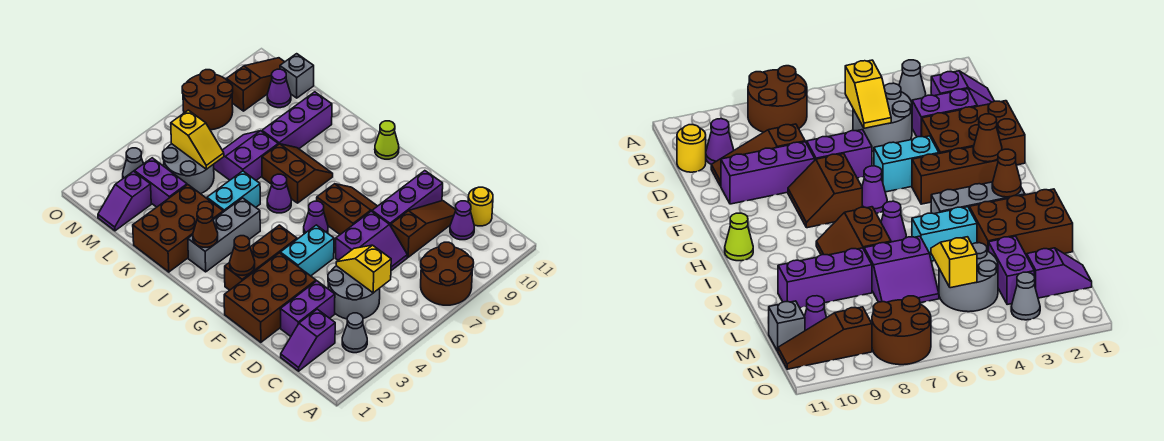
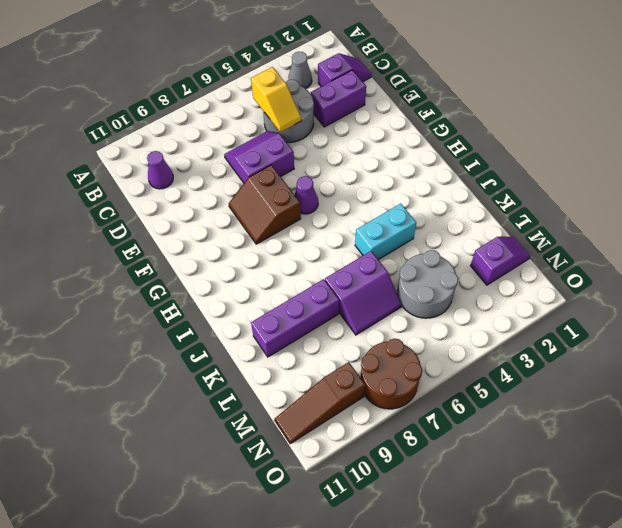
none -> brown 2x2 round brick [421,242,474,305]
none -> yellow 1x1 round brick [468,187,493,226]
none -> brown 1x3 slope [391,201,456,257]
none -> brown 2x3 brick [224,253,316,342]

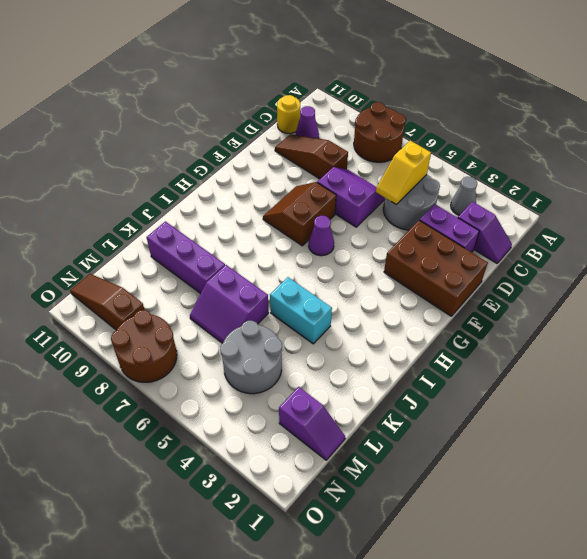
none -> purple 1x3 brick [372,171,443,226]
none -> cyan 1x2 brick [280,225,334,276]
none -> brown 1x3 brick [225,225,297,290]
none -> lime 1x1 cone [375,121,399,159]

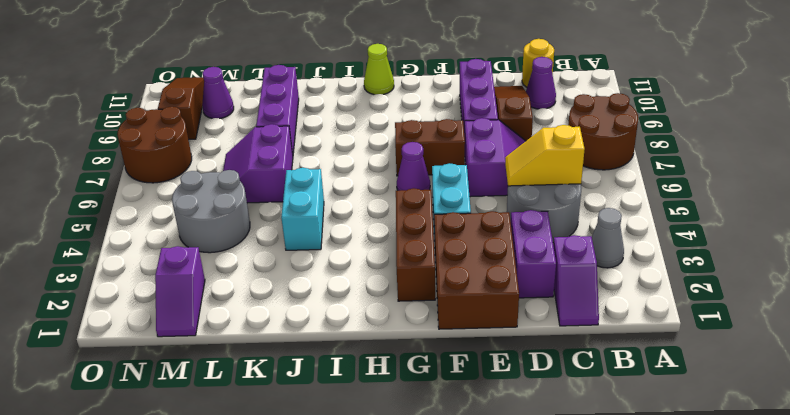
none -> grey 1x3 brick [188,198,260,272]
none -> purple 1x1 cone [267,174,291,213]
none -> brown 2x2 slope [262,144,333,203]
none -> brown 2x3 brick [133,185,223,272]

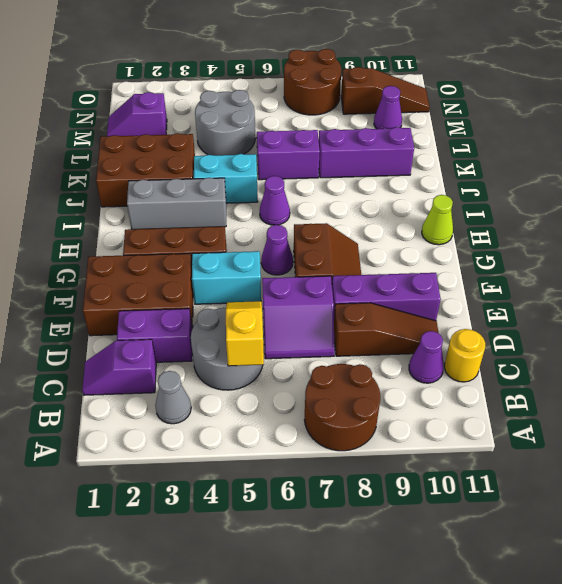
none -> brown 2x2 slope [262,144,333,203]
none -> purple 1x2 brick [134,158,187,207]
none -> grey 1x1 brick [280,54,314,98]
none -> grey 1x1 cone [123,148,143,178]

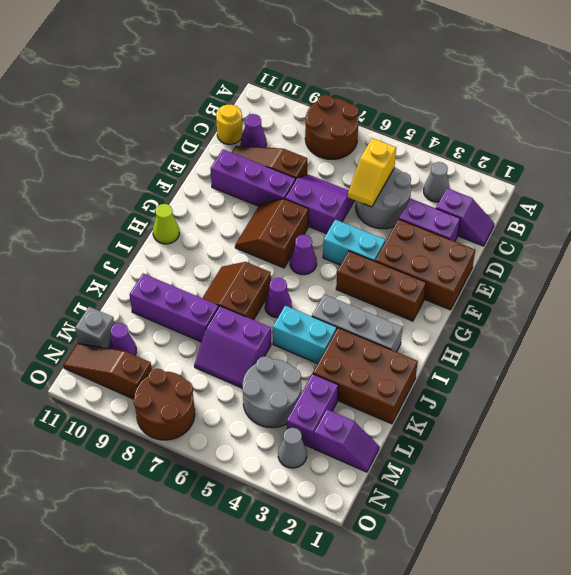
none -> brown 1x1 cone [230,236,255,275]
none -> brown 1x1 cone [193,208,218,247]
none -> yellow 1x2 slope [171,110,224,169]

